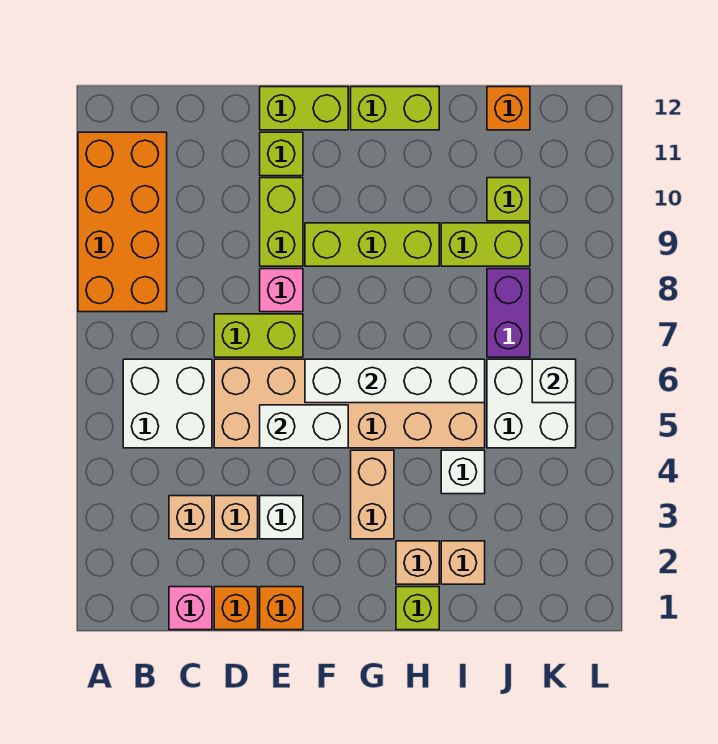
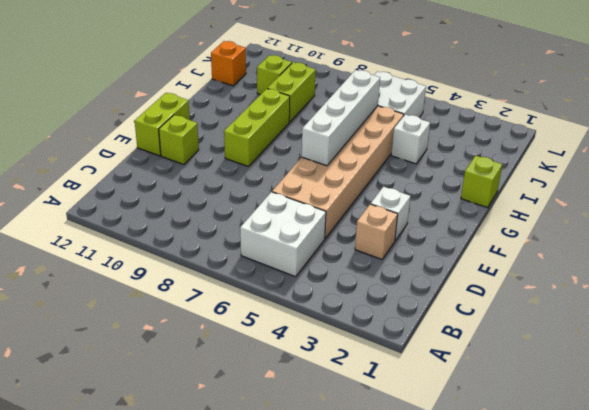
none -> orange 2x4 brick [78,132,167,312]
none -> pink 1x1 brick [169,587,212,630]
none -> tan 1x1 brick [169,496,212,539]

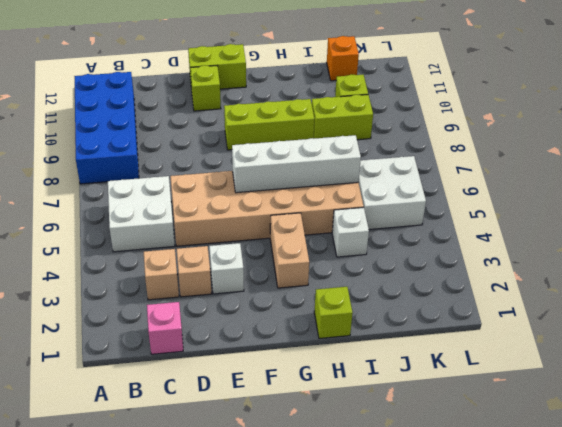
blue 2x4 brick [74,72,139,184] -> orange 2x4 brick [78,132,167,312]
none -> orange 1x1 brick [214,587,258,630]
none -> lime 1x2 brick [214,314,303,357]
none -> orange 1x1 brick [260,587,303,630]

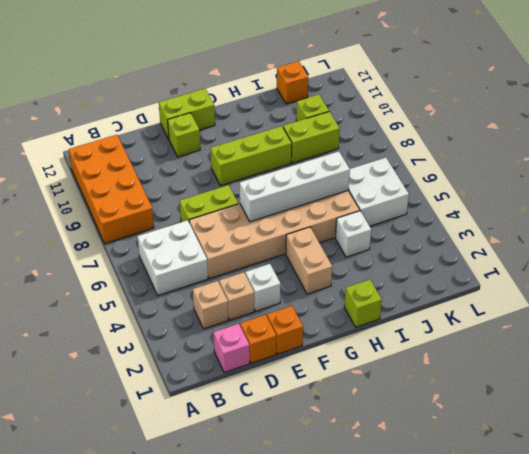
none -> pink 1x1 brick [260,269,303,312]
none -> lime 1x2 brick [260,178,303,266]
none -> lime 1x2 brick [351,87,439,130]

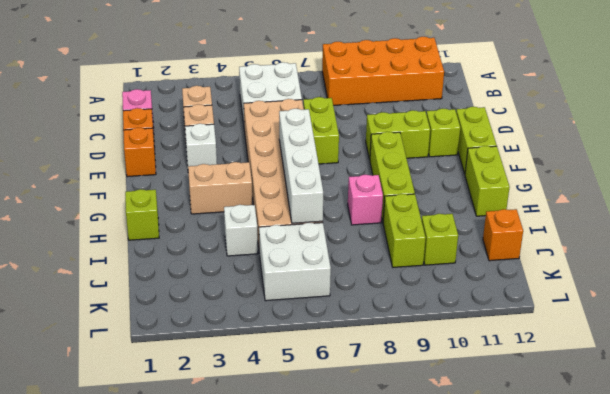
pink 1x1 brick [348,175,383,225] -> pink 1x1 brick moved to [260,269,303,312]
none -> tan 1x1 brick [396,541,439,584]
none -> tan 1x1 brick [441,541,485,584]
none -> purple 1x2 brick [487,269,530,357]

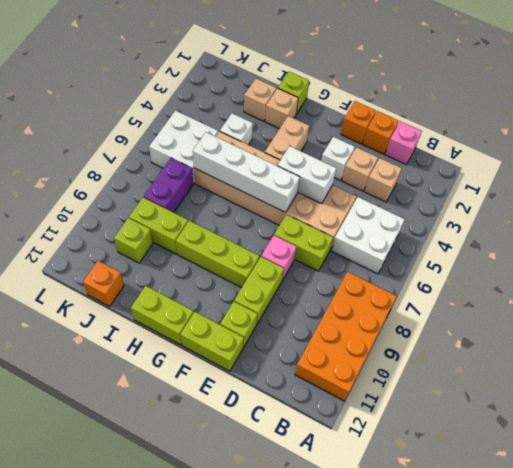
none -> white 1x1 brick [532,359,576,403]

